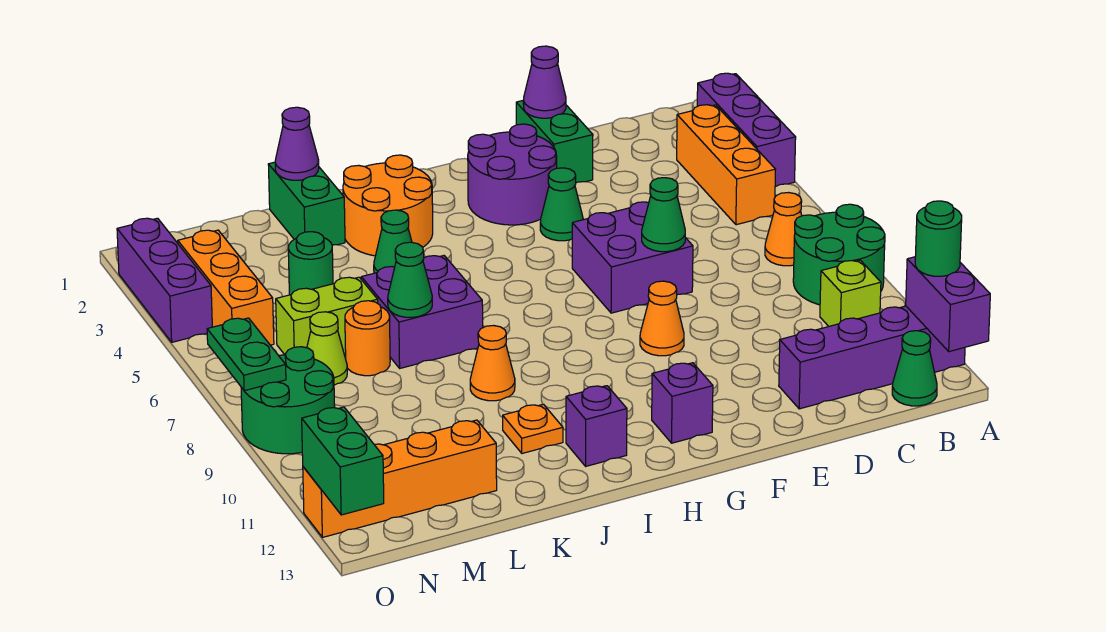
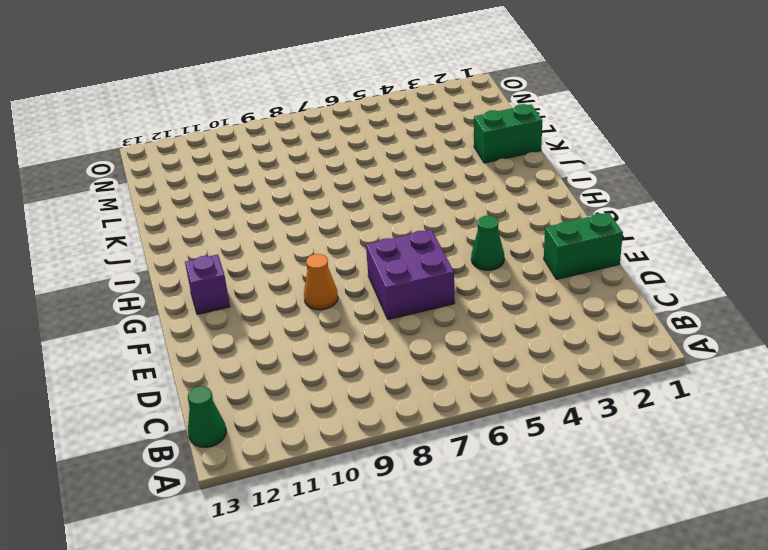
none -> purple 1x3 brick [697,73,796,187]
none -> green 2x2 round brick [793,204,885,305]
none -> purple 1x4 brick [779,306,965,409]
none -> orange 1x3 brick [677,105,776,225]

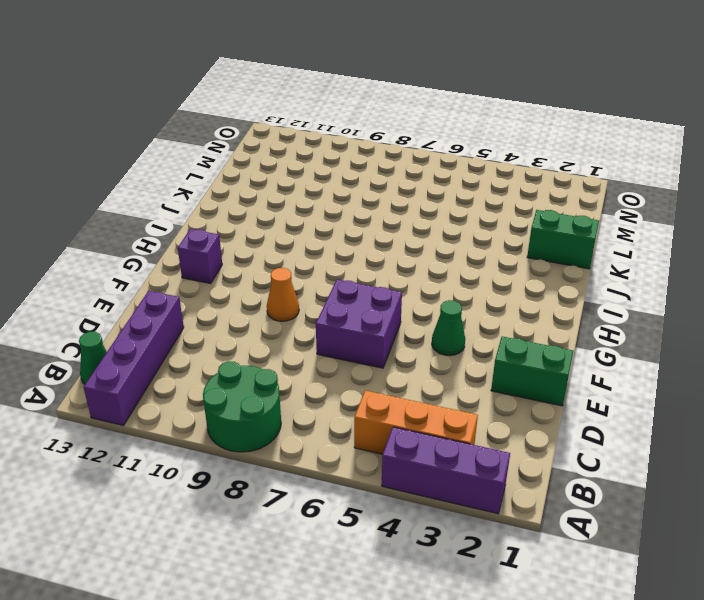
none -> orange 1x1 cone [765,193,802,266]
none -> lime 1x1 brick [820,260,881,326]
none -> purple 2x2 round brick [468,124,557,225]
none -> orange 2x2 round brick [343,155,433,256]

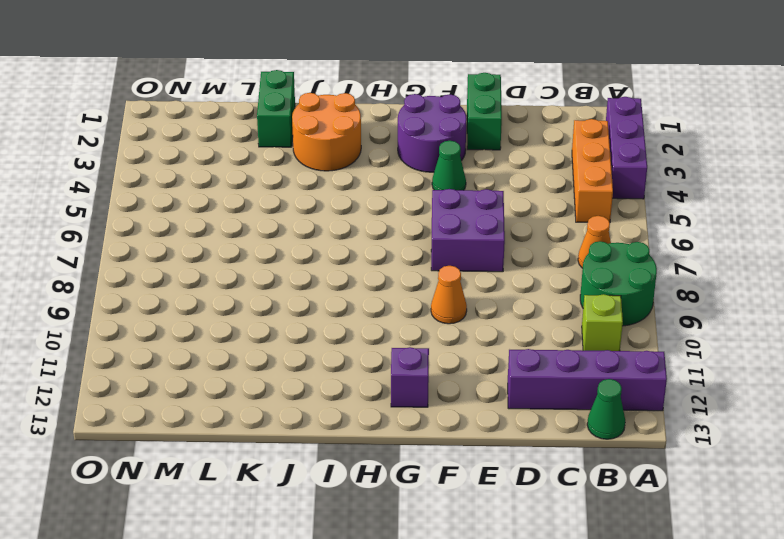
none -> purple 1x1 brick [566,386,627,466]
none -> green 1x1 cone [374,210,412,273]
none -> purple 2x2 brick [361,256,483,368]
none -> orange 1x1 cone [470,326,515,401]

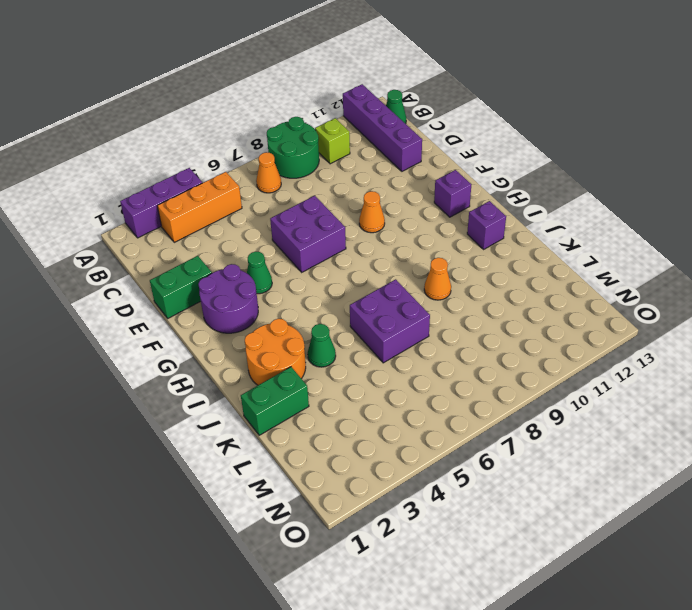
none -> orange 1x1 plate [503,404,563,453]
none -> green 1x1 round brick [288,232,333,295]
none -> lime 1x2 brick [276,277,378,355]
none -> orange 1x1 round brick [345,301,390,376]

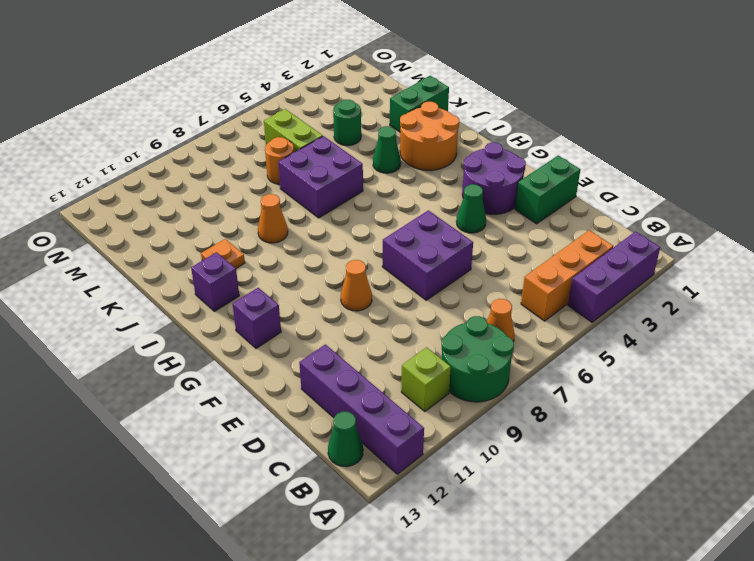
none -> orange 1x4 brick [303,420,497,537]
none -> lime 1x1 cone [307,312,347,385]
none -> orange 1x3 brick [178,230,274,345]
none -> green 2x2 round brick [241,347,335,454]

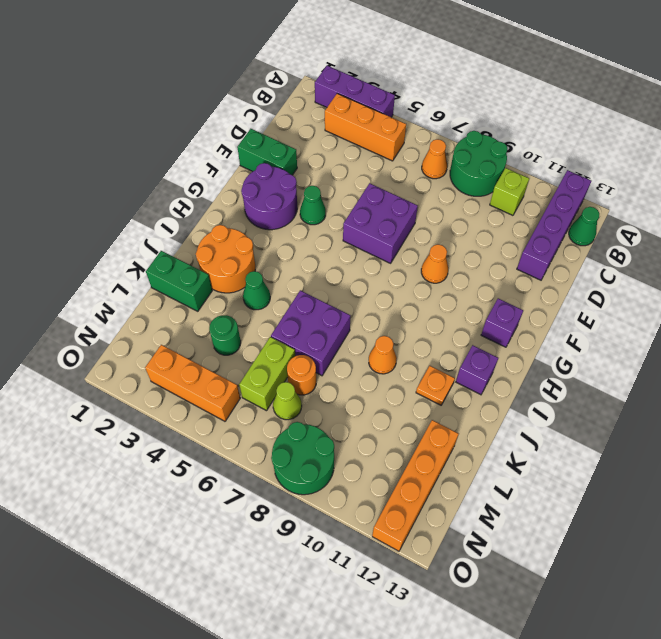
none -> purple 1x3 brick [117,218,212,342]
none -> purple 1x2 brick [906,257,990,352]
none -> purple 1x1 cone [523,46,566,118]
none -> green 1x1 cone [642,178,685,252]

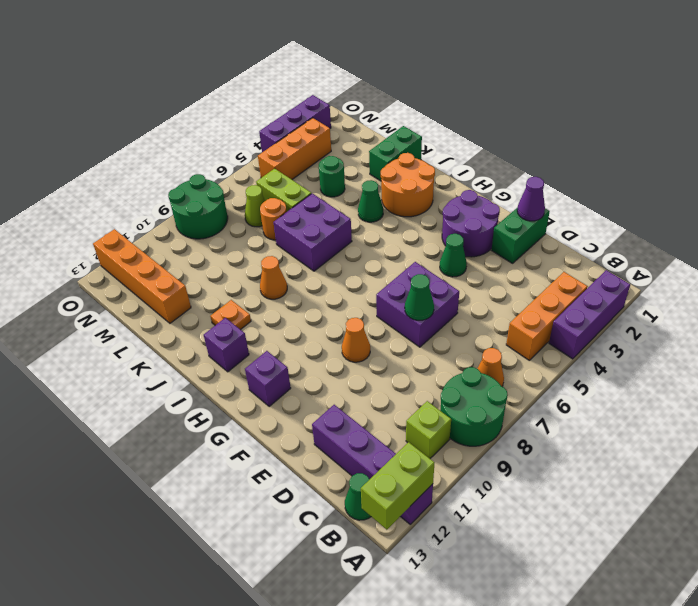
lime 1x2 brick [361,442,434,530] -> purple 1x2 brick [906,257,990,352]
none -> purple 1x1 cone [275,107,319,180]
none -> green 1x1 cone [388,242,432,317]
none -> green 1x2 plate [207,318,286,391]
none -> green 1x2 brick [302,407,384,515]

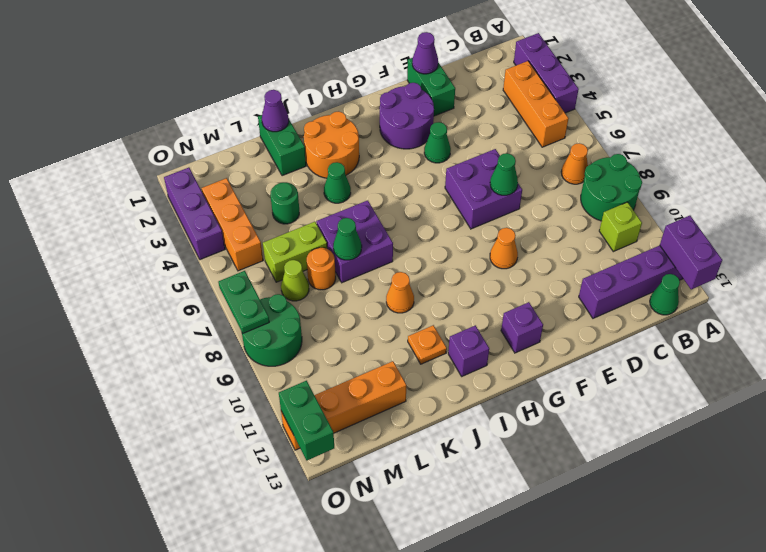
none -> green 1x1 round brick [915,201,962,276]

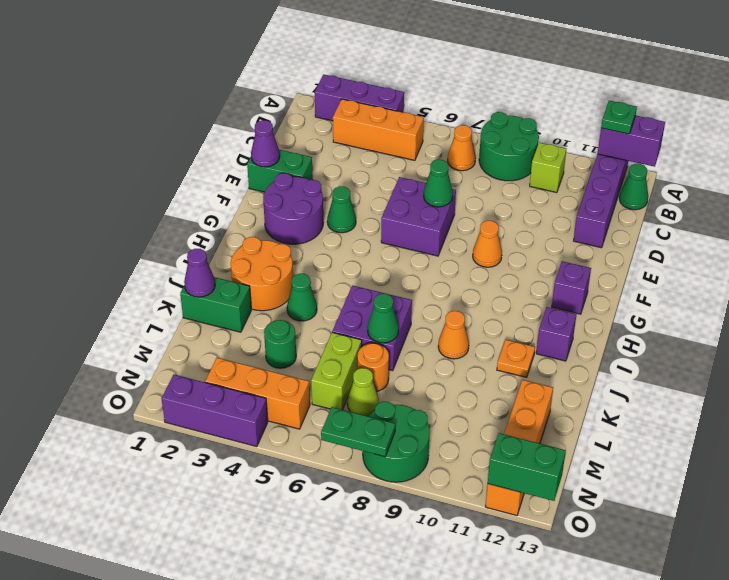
green 1x1 plate [601,101,637,134] -> green 1x1 round brick [915,201,962,276]

